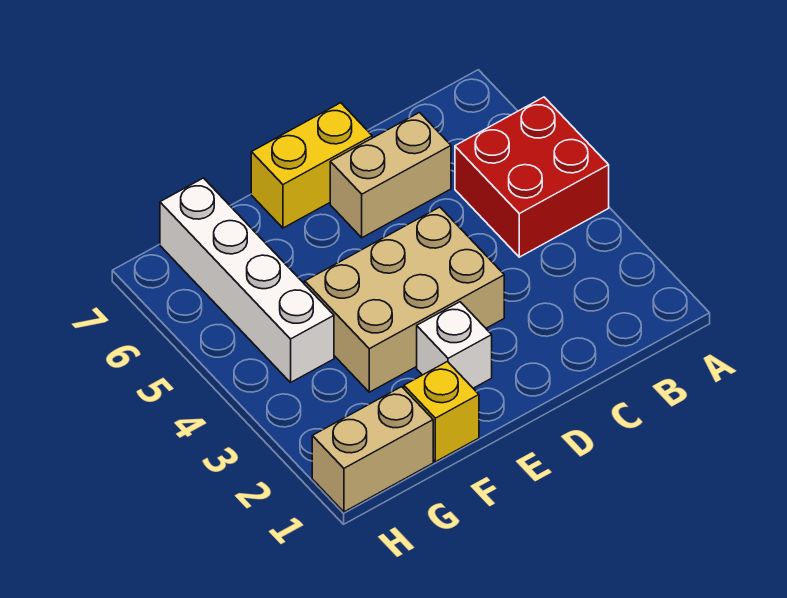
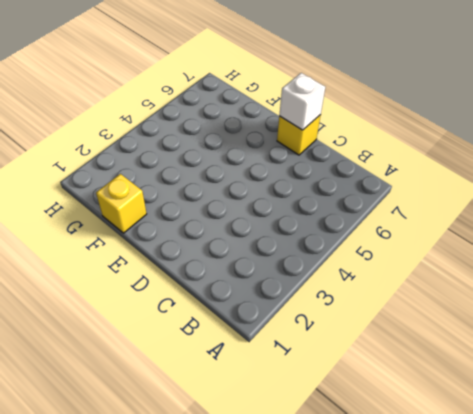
yellow 1x1 brick [277,115,321,155] -> yellow 1x2 brick [251,103,372,228]
white 1x1 brick [279,73,325,130] -> white 1x1 brick moved to [417,302,492,388]
none -> red 2x2 brick [455,97,609,257]
none -> tan 1x2 brick [330,113,451,238]

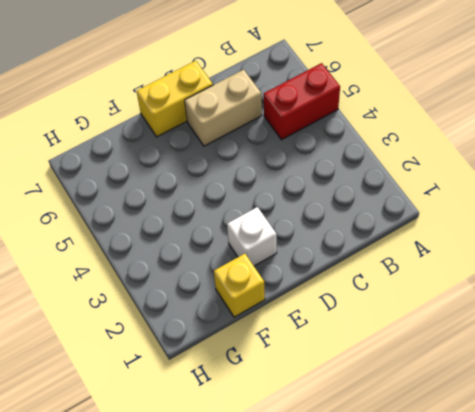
red 1x2 brick [264,63,340,140] -> red 2x2 brick [455,97,609,257]
none -> tan 2x3 brick [305,207,504,392]
none -> tan 1x2 brick [312,387,433,512]

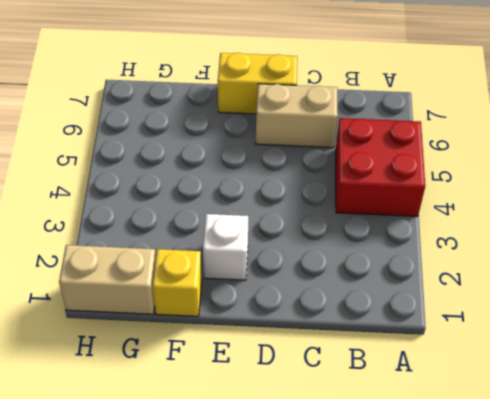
none -> tan 2x3 brick [305,207,504,392]
none -> white 1x4 brick [160,178,334,382]

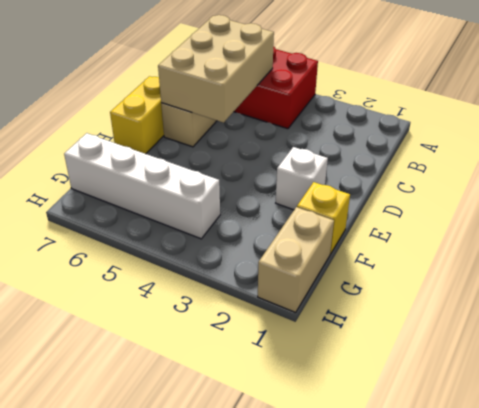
tan 2x3 brick [158,15,274,122] -> tan 2x3 brick moved to [305,207,504,392]

